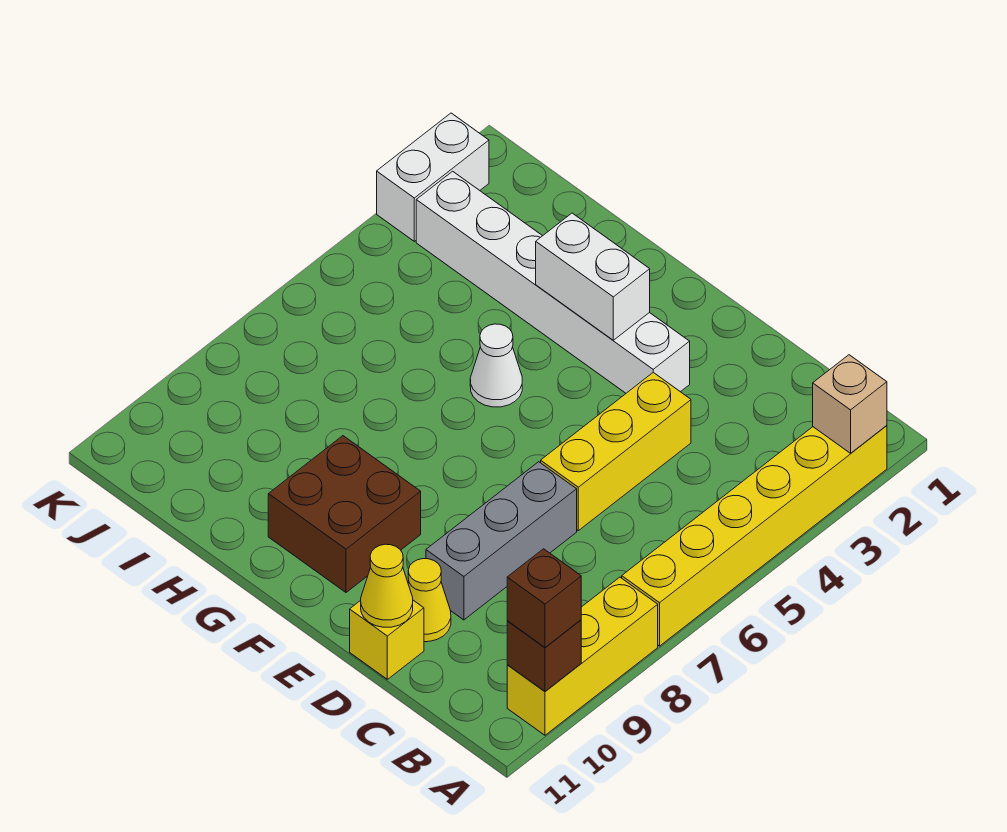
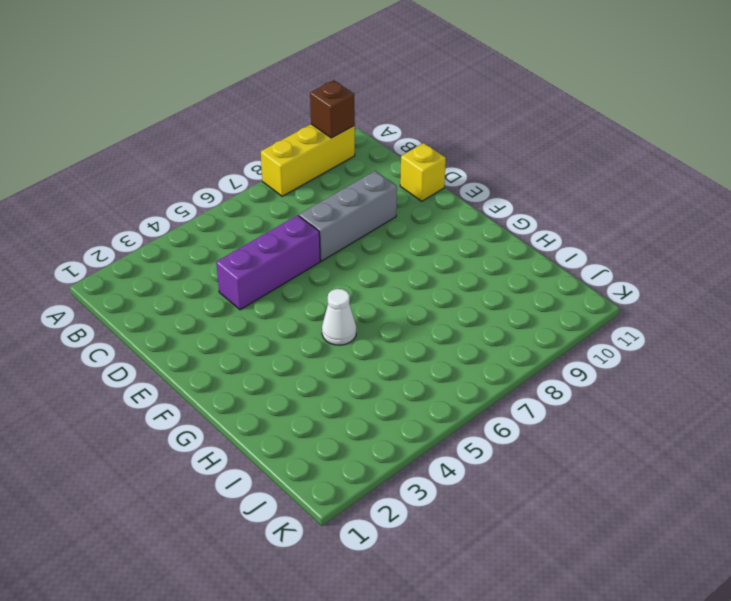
purple 1x3 brick [216,215,320,310] -> yellow 1x3 brick [541,372,691,531]
none -> yellow 1x6 brick [622,426,887,646]
none -> yellow 1x1 cone [408,559,451,642]
none -> white 1x6 brick [416,171,690,393]

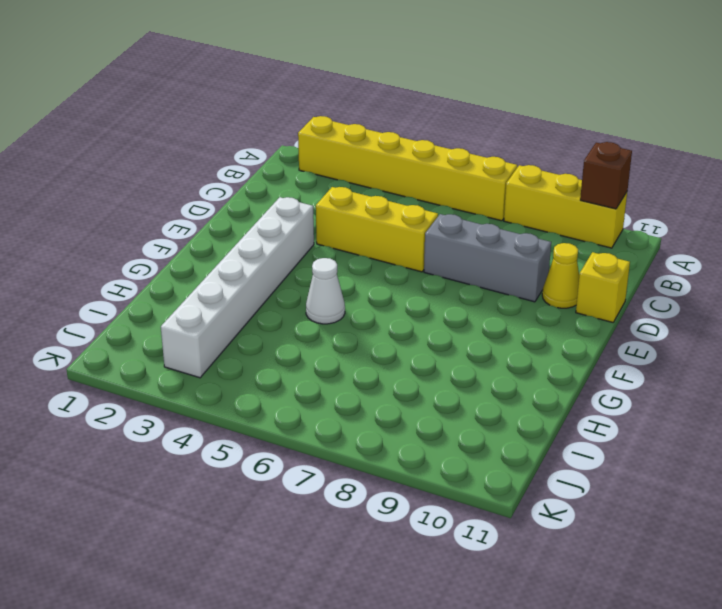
none -> brown 2x2 brick [268,436,421,592]
none -> white 1x2 brick [377,113,489,241]
none -> tan 1x1 brick [813,355,887,453]

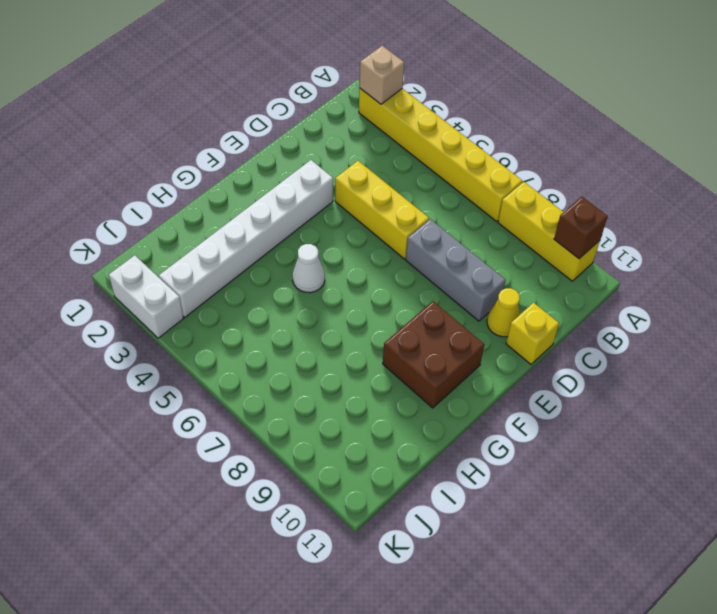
none -> yellow 1x1 cone [361,544,413,627]
none -> white 1x2 brick [536,213,650,340]
none -> brown 1x1 brick [507,549,581,647]

